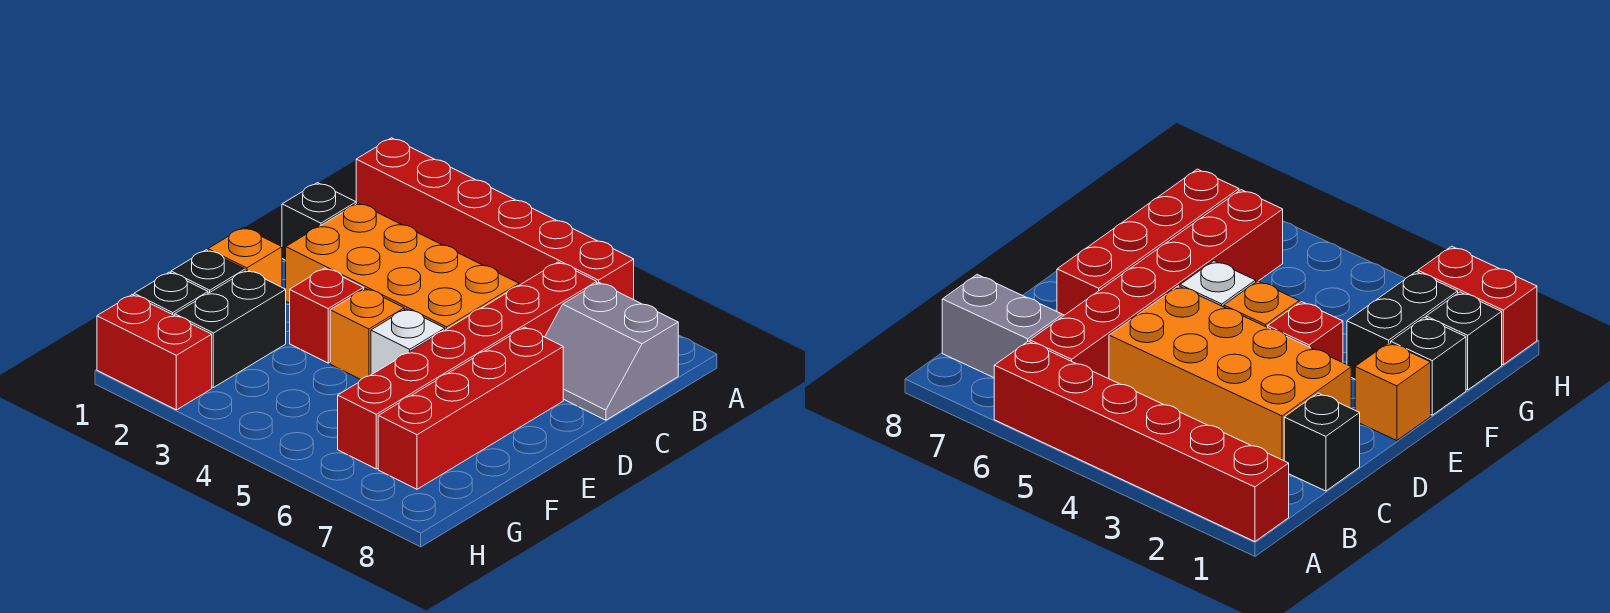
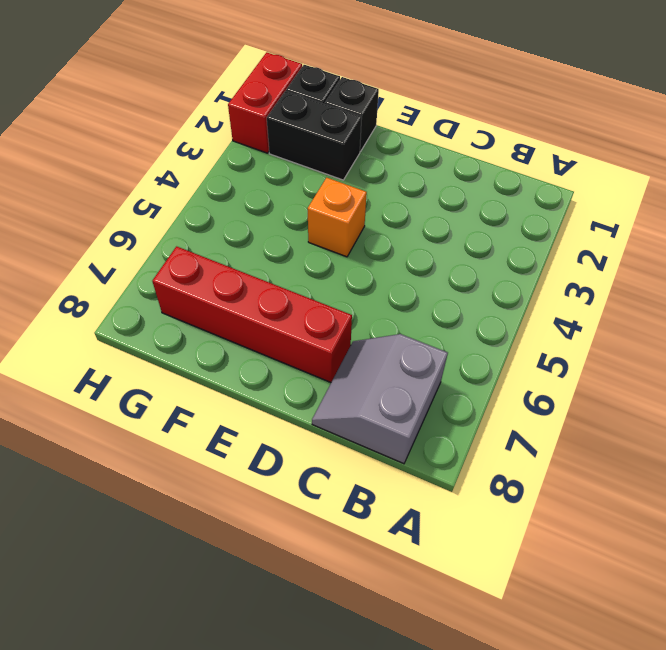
none -> red 1x6 brick [356,138,634,300]
none -> red 1x6 brick [338,262,597,469]
none -> black 1x1 brick [282,183,356,260]

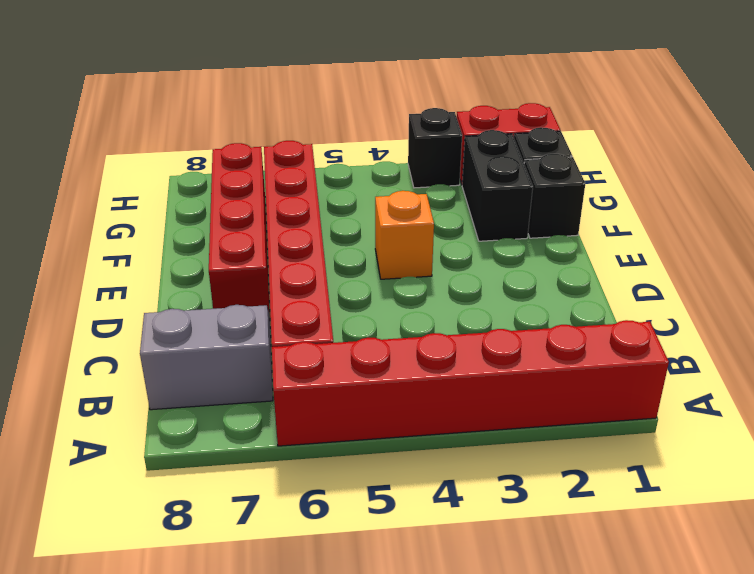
black 1x1 brick [408,108,462,188] -> black 1x1 brick moved to [282,183,356,260]
none -> orange 2x4 brick [286,203,519,330]
none -> orange 1x1 brick [208,227,282,287]
none -> red 1x1 brick [290,268,364,363]

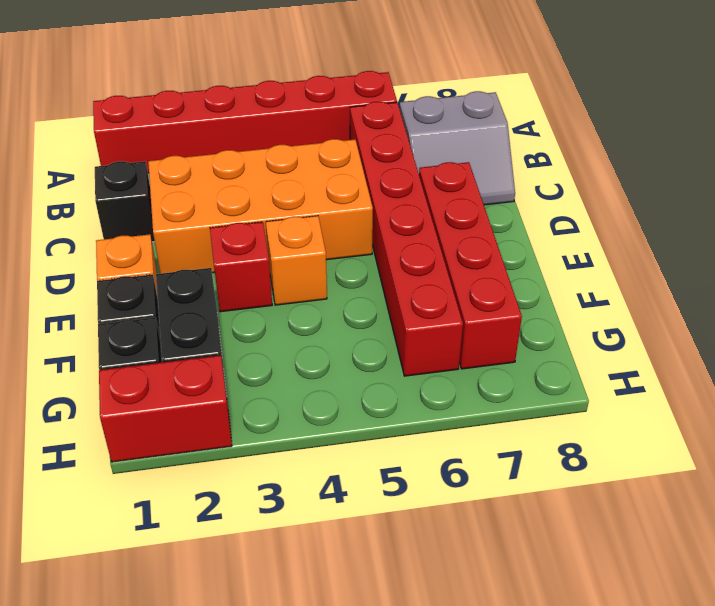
none -> white 1x1 brick [371,309,445,375]

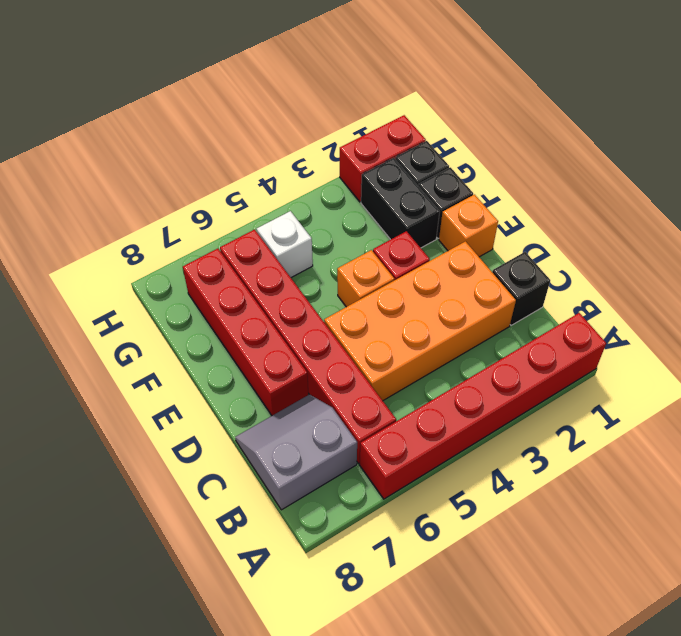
white 1x1 brick [257,211,313,278] -> white 1x1 brick moved to [371,309,445,375]

